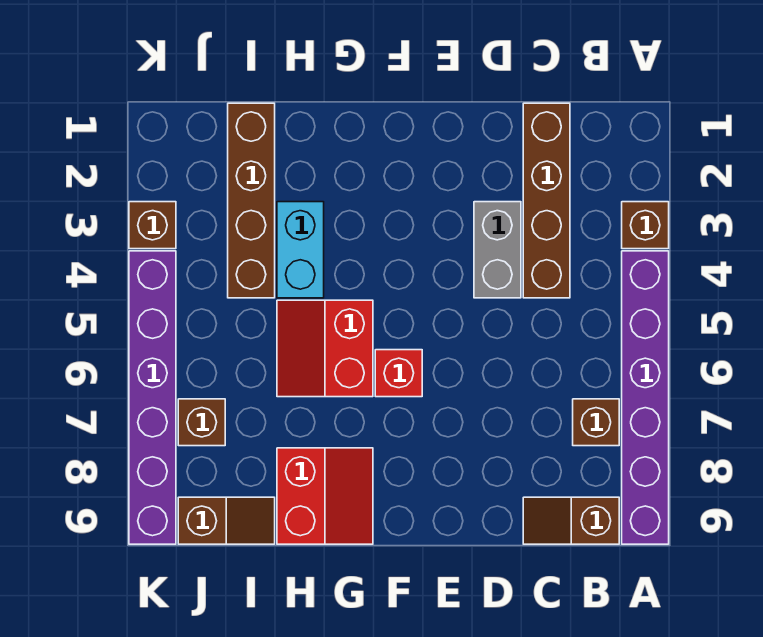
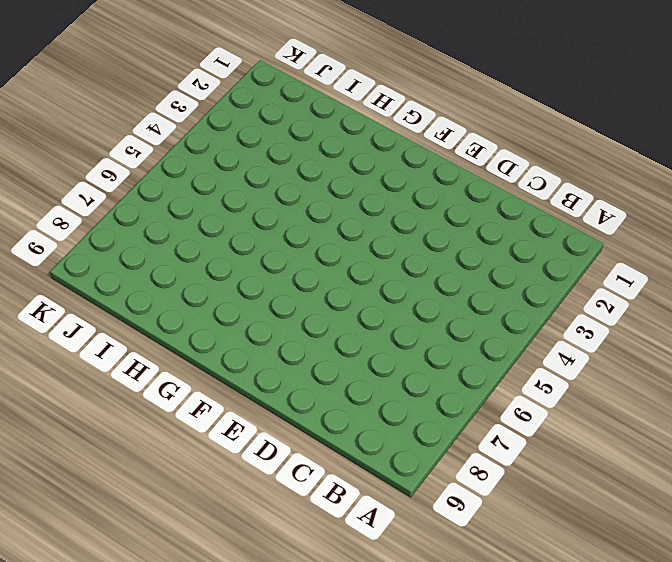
none -> brown 1x1 brick [622,202,669,249]
none -> purple 1x6 brick [622,251,669,544]
none -> brown 1x1 brick [573,399,619,446]

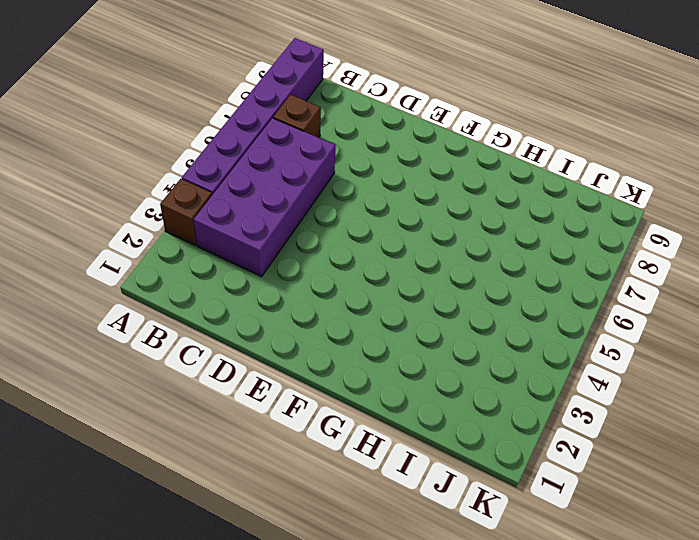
purple 2x4 brick [193,118,336,277] -> brown 1x4 brick [523,103,570,298]
none -> brown 1x2 slope [523,497,619,544]
none -> grey 1x2 brick [474,202,521,298]
none -> red 1x1 brick [375,350,422,397]

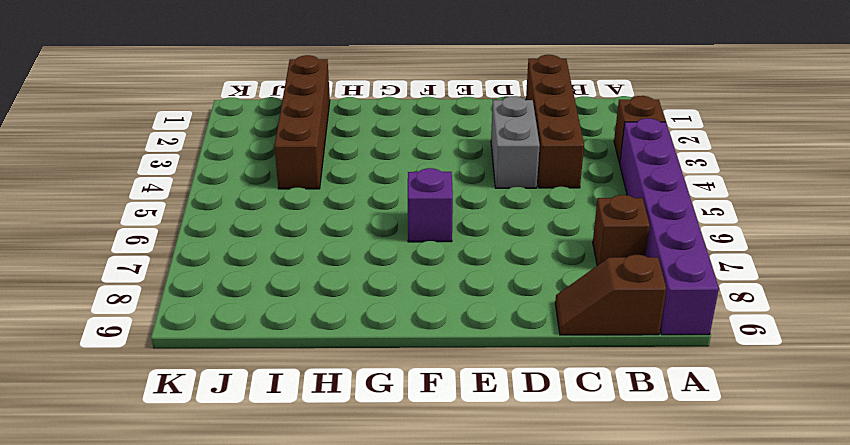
purple 1x1 brick [408,168,453,242] -> red 1x1 brick [375,350,422,397]
none -> red 2x2 slope [277,300,373,397]
none -> red 2x2 slope [277,448,373,544]
none -> cyan 1x2 brick [277,202,324,298]

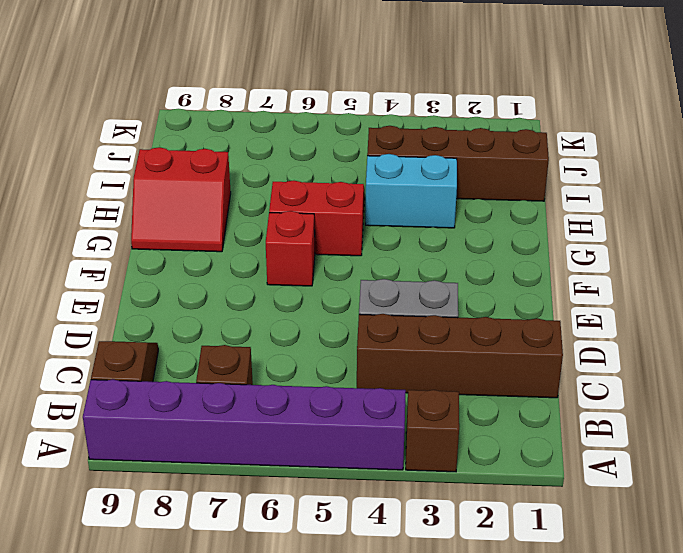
none -> brown 1x2 slope [178,497,275,544]
none -> brown 1x1 brick [178,399,225,446]
none -> brown 1x1 brick [129,202,176,249]

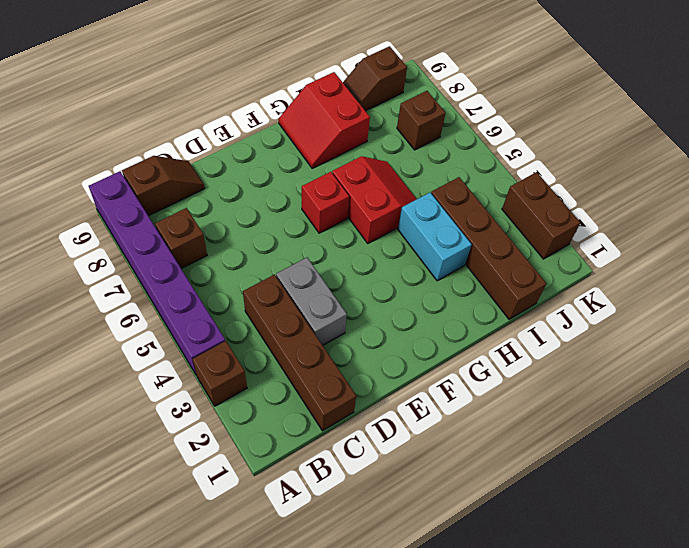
brown 1x2 brick [502,172,580,259] -> brown 1x1 brick [129,202,176,249]
none -> purple 1x6 brick [129,251,176,544]

